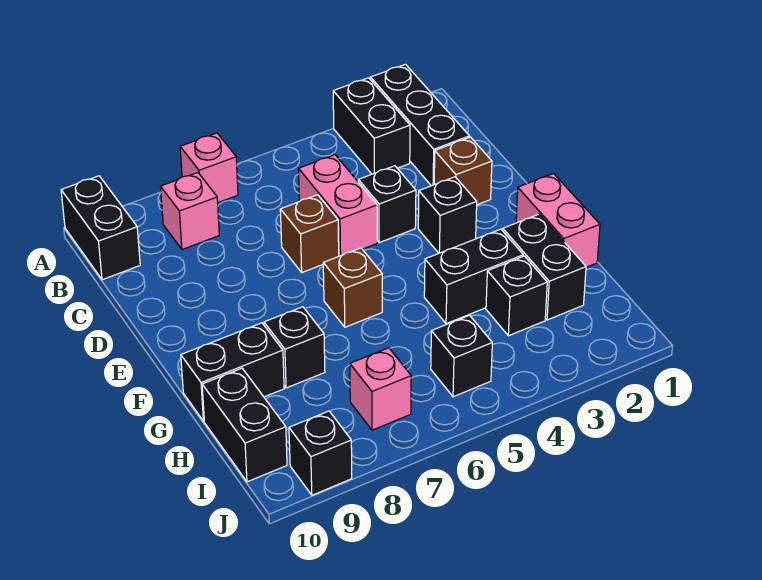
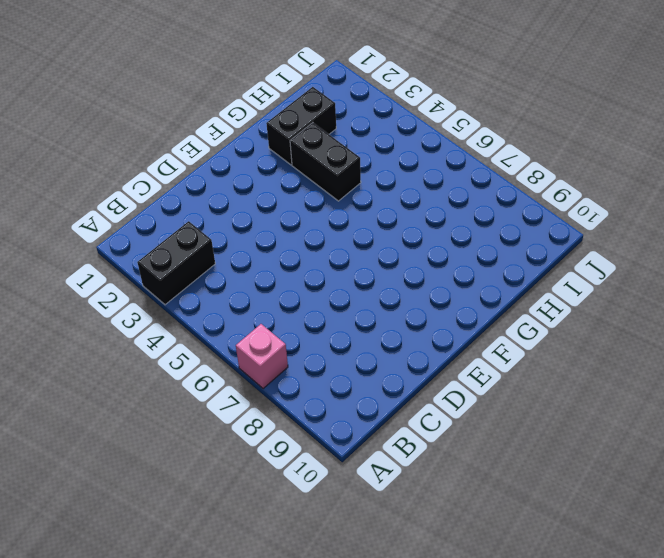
none -> black 1x3 brick [370,64,469,186]
none -> black 1x2 brick [61,176,140,280]
none -> pink 1x1 brick [161,173,219,249]

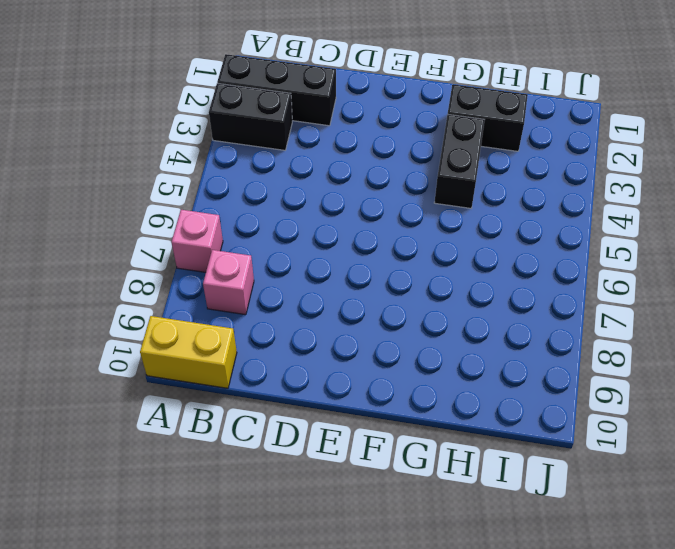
yellow 1x2 brick [140,316,237,388] -> black 1x2 brick [61,176,140,280]
none -> pink 1x2 brick [299,155,377,256]
none -> brown 1x1 brick [434,137,492,205]
none -> black 1x1 brick [358,166,416,243]

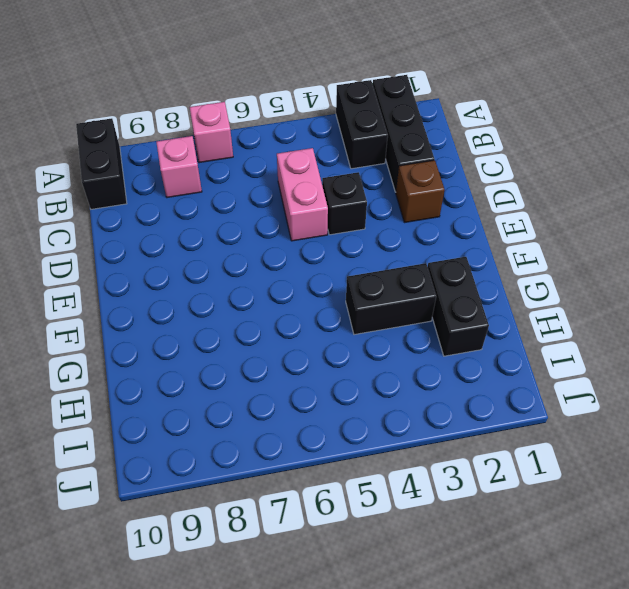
none -> brown 1x1 brick [280,195,339,272]
none -> black 1x1 brick [418,177,477,253]
none -> pink 1x2 brick [516,174,600,267]

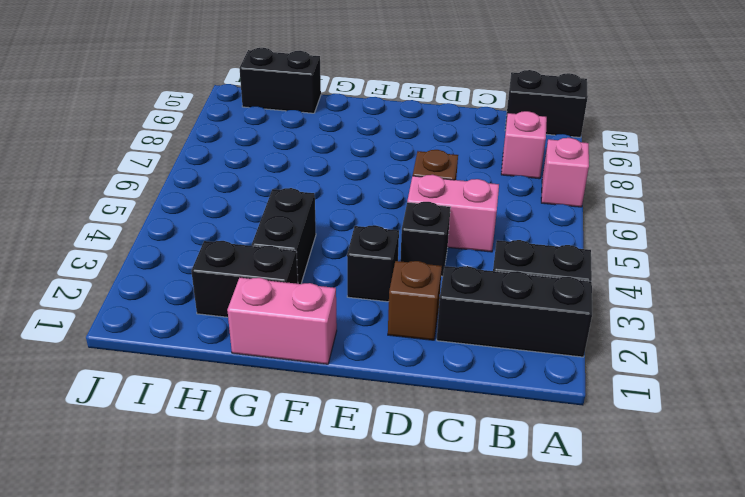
none -> brown 1x1 brick [323,248,382,327]
none -> black 1x1 brick [264,307,325,388]
none -> black 1x2 brick [181,323,284,421]

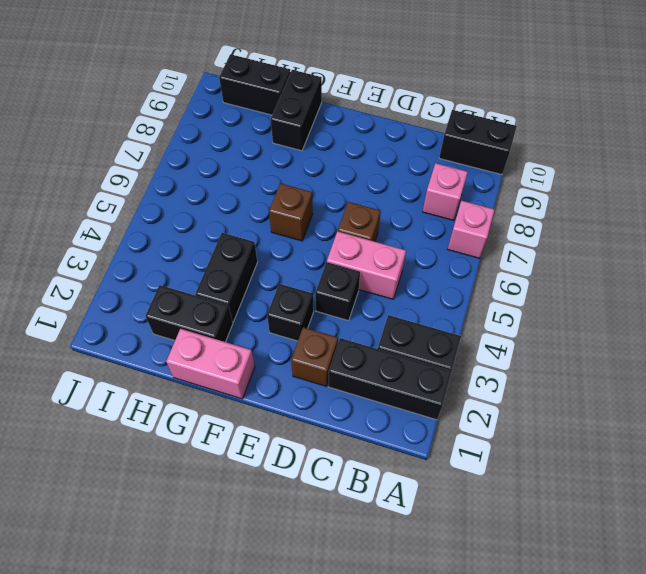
none -> black 1x1 brick [264,307,325,388]
none -> black 1x1 brick [486,256,547,336]
none -> black 1x1 brick [431,315,492,397]

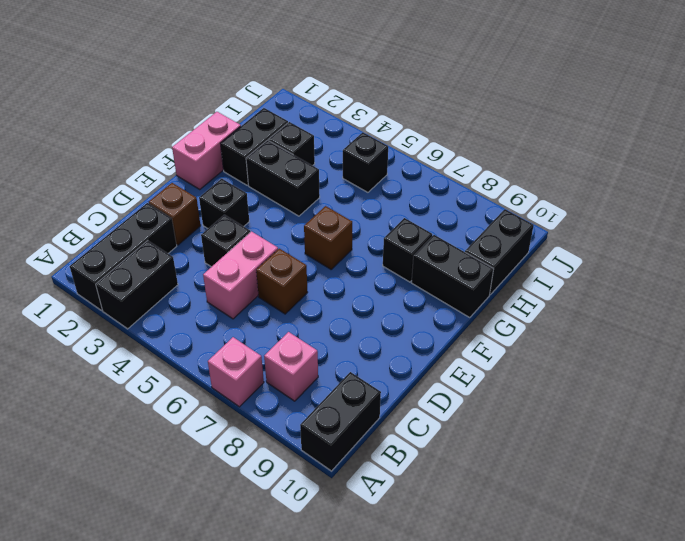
none -> pink 1x1 brick [350,348,411,430]
none -> black 1x1 brick [289,411,352,495]

